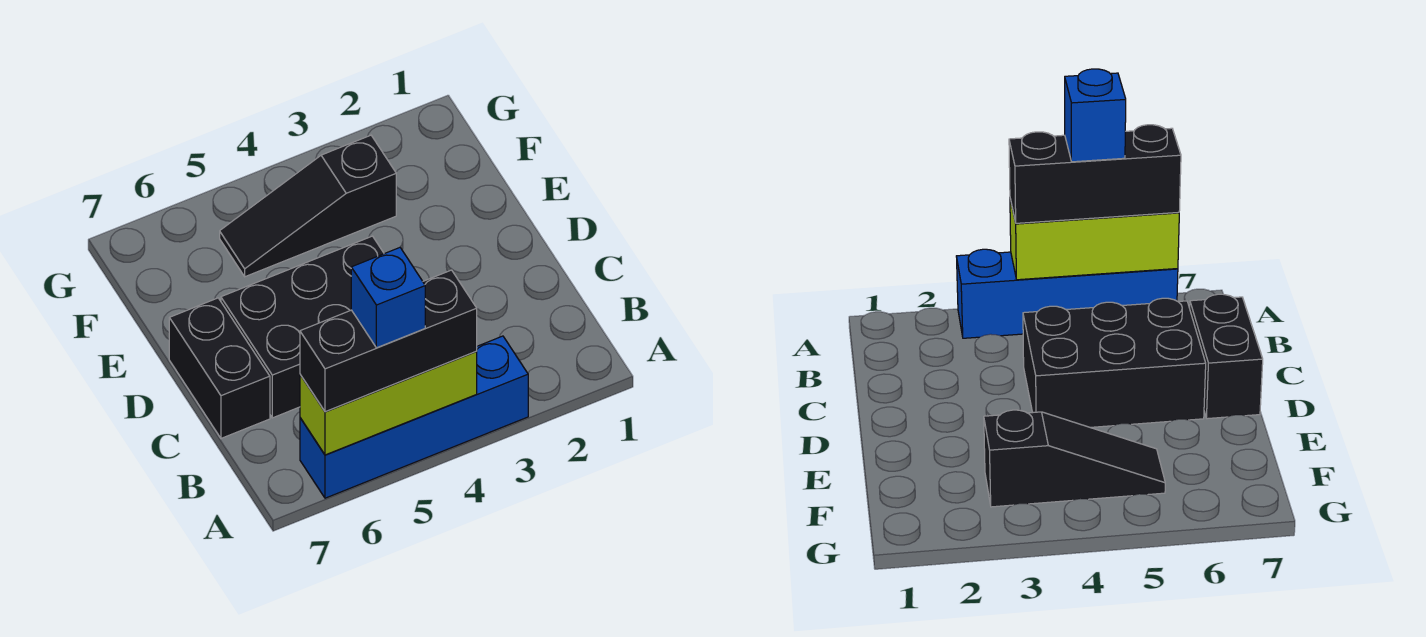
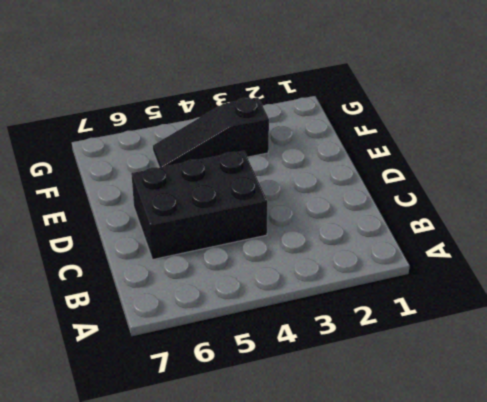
none -> blue 1x4 brick [300,336,528,498]
none -> black 1x2 brick [169,298,270,438]

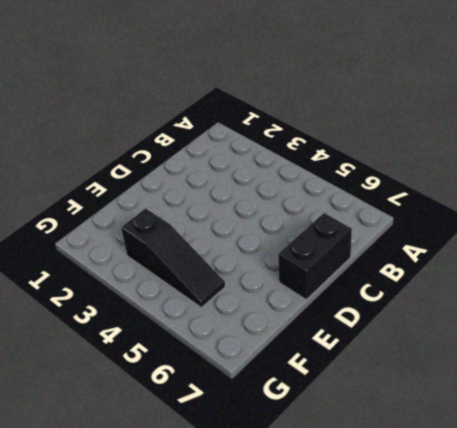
none -> blue 1x4 brick [300,336,528,498]
none -> black 2x3 brick [221,236,384,418]

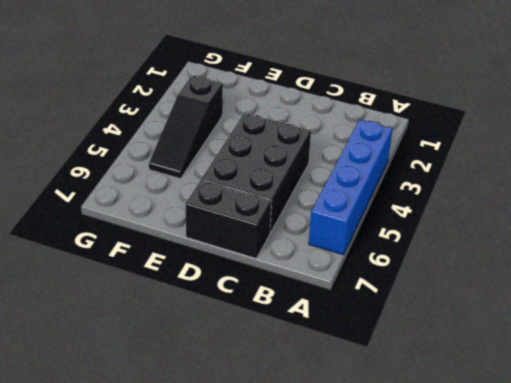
none -> lime 1x3 brick [300,352,477,455]
none -> black 1x3 brick [300,270,477,412]

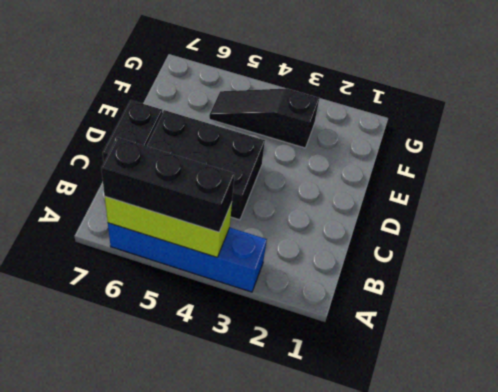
none -> blue 1x1 brick [351,248,425,348]

